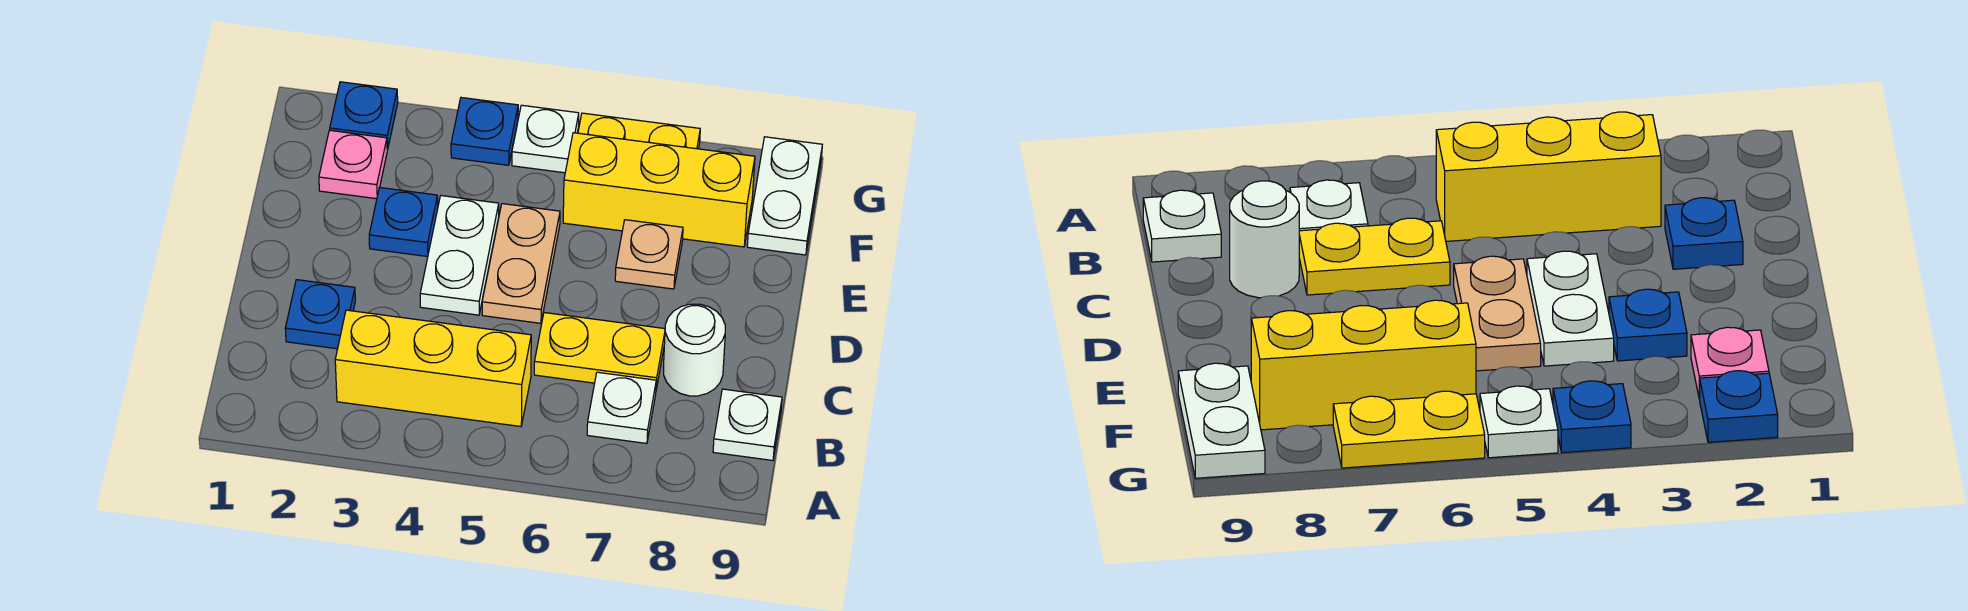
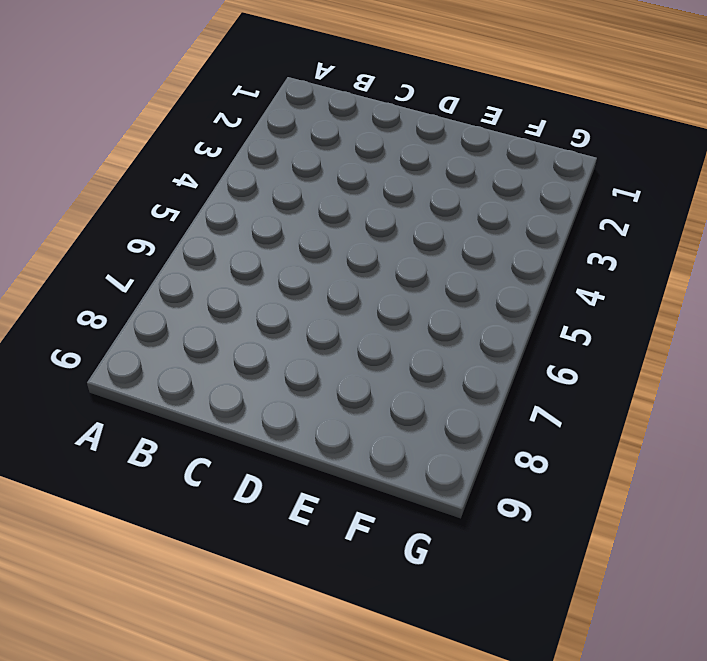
none -> yellow 1x3 brick [335,310,531,427]
none -> white 1x1 plate [587,372,656,443]
none -> white 1x1 plate [713,389,782,460]

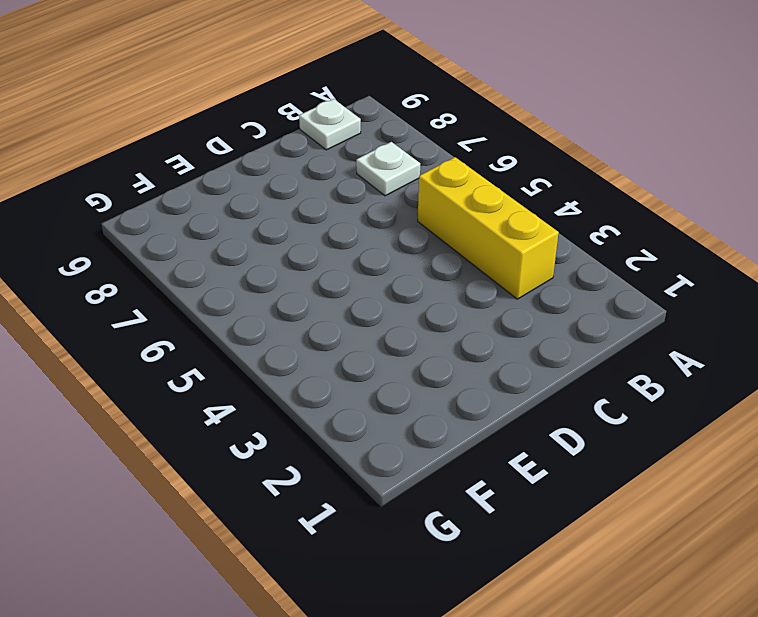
none -> blue 1x1 plate [285,280,355,349]
none -> yellow 1x2 plate [534,313,665,389]
none -> white 1x1 round brick [663,304,725,396]

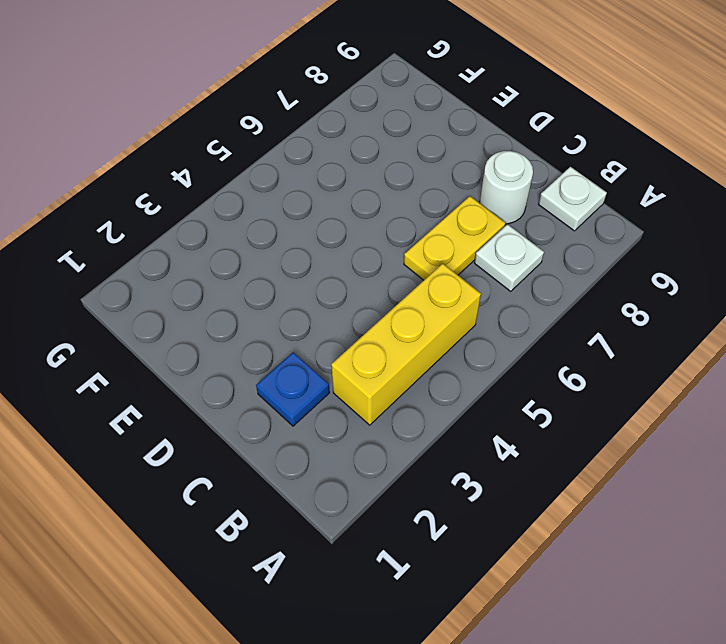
none -> white 1x2 plate [420,196,499,315]
none -> tan 1x2 plate [482,204,560,323]
none -> blue 1x1 plate [369,188,438,257]

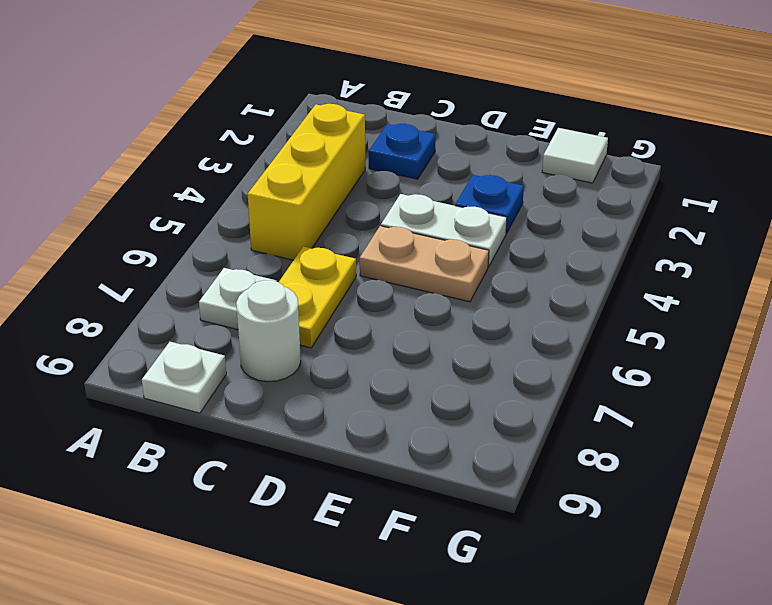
white 1x1 tile [542,128,608,183] -> none
none -> tan 1x1 plate [615,220,683,289]
none -> pink 1x1 plate [319,130,387,199]
none -> yellow 1x3 brick [563,133,755,247]

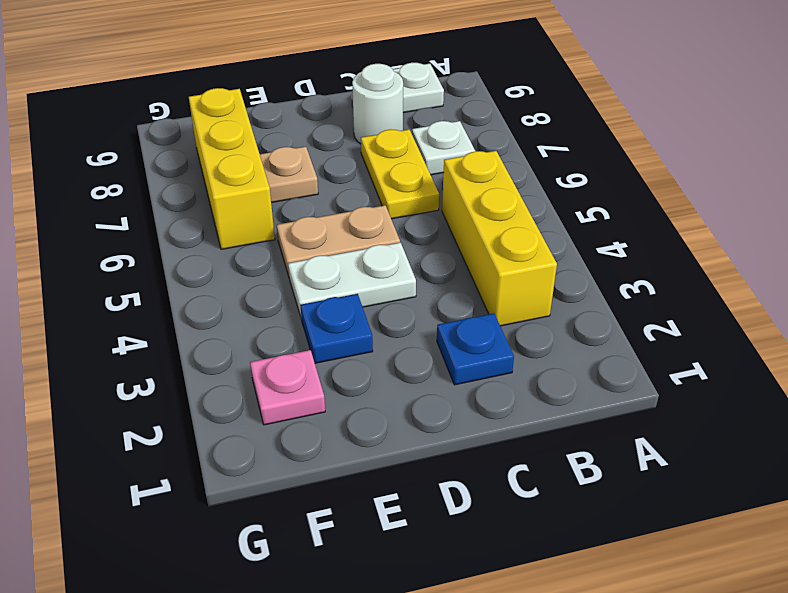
none -> white 1x2 plate [747,137,822,255]
none -> blue 1x1 plate [330,82,398,149]
none -> blue 1x1 plate [451,98,518,165]

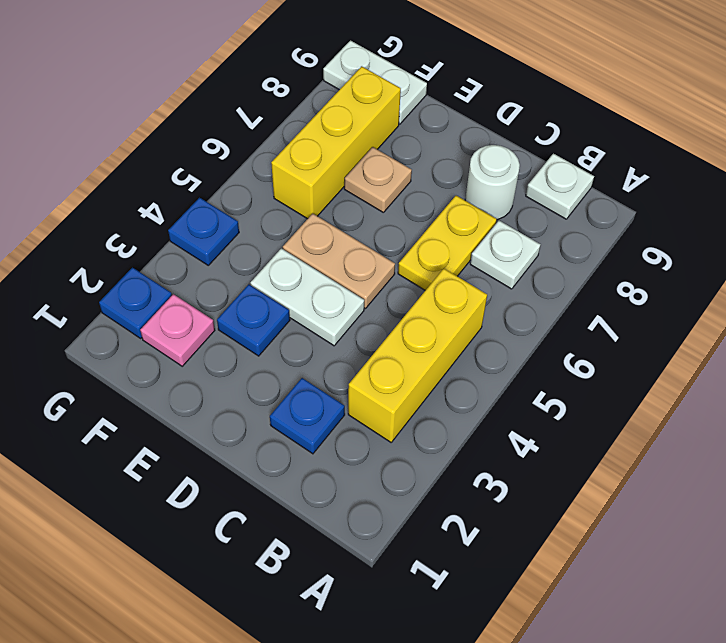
none -> white 1x1 plate [512,105,579,173]
none -> yellow 1x2 plate [578,113,700,149]

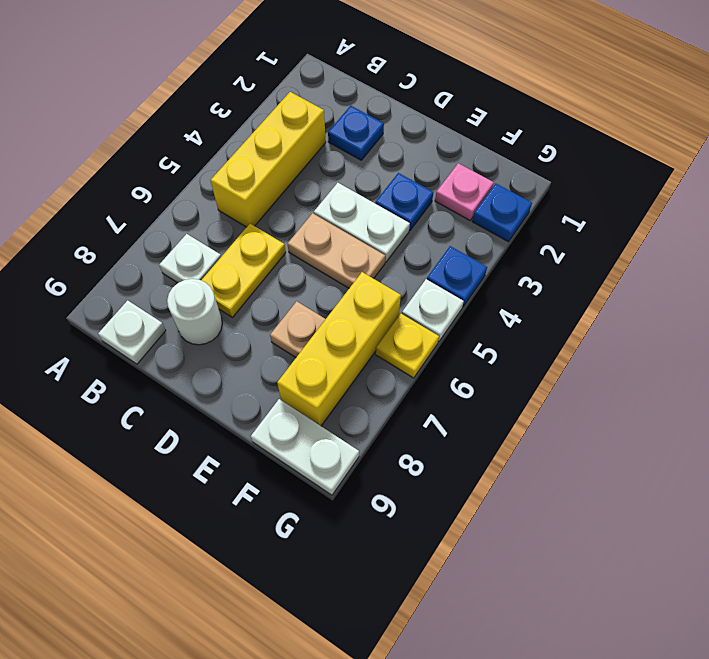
yellow 1x1 plate [376,314,439,378] -> yellow 1x2 plate [578,113,700,149]

